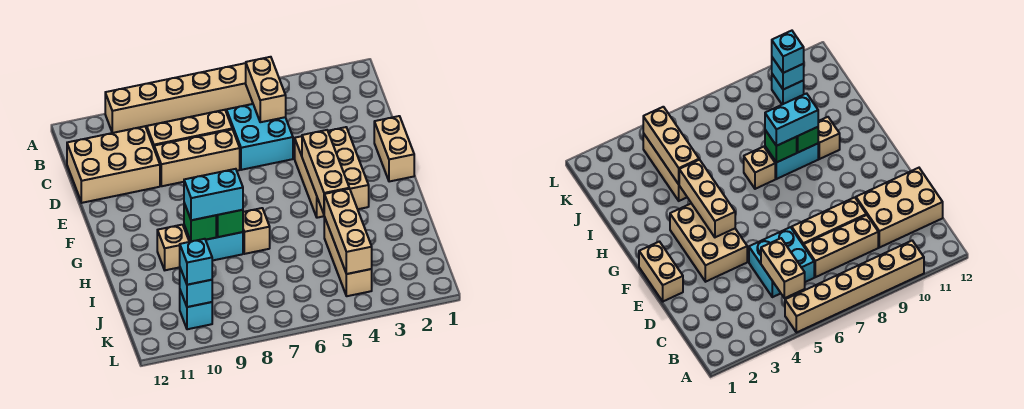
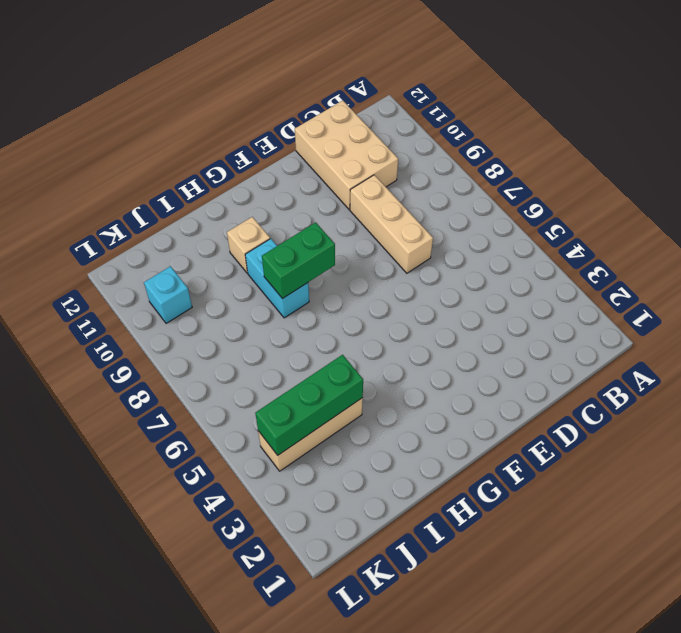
green 1x2 brick [262,222,335,299] -> green 1x1 brick [216,210,243,237]
green 1x3 brick [255,355,363,455] -> tan 1x3 brick [324,189,372,274]
none -> tan 1x6 brick [105,63,253,133]
none -> cyan 2x2 brick [226,104,293,170]
none -> tan 1x3 brick [147,110,232,147]

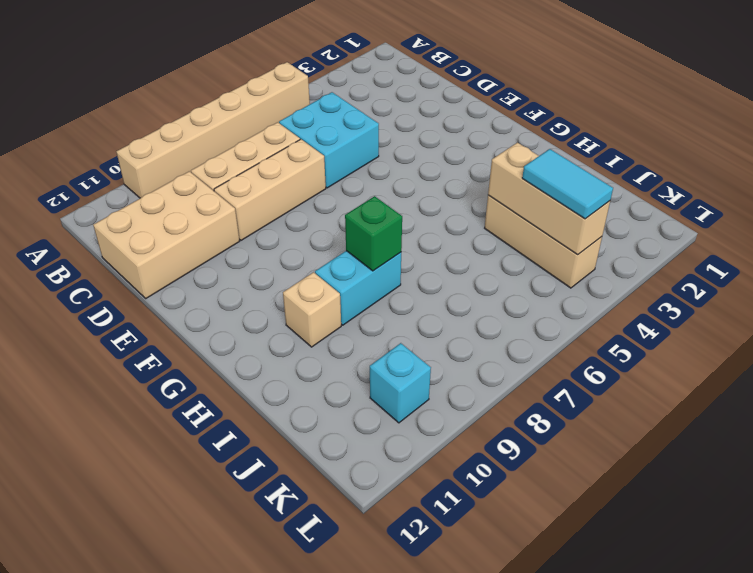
cyan 1x2 tile [522,149,613,219] -> none
none -> tan 1x2 brick [374,116,414,182]
none -> tan 2x3 brick [295,127,369,218]
none -> tan 1x1 brick [243,208,270,254]

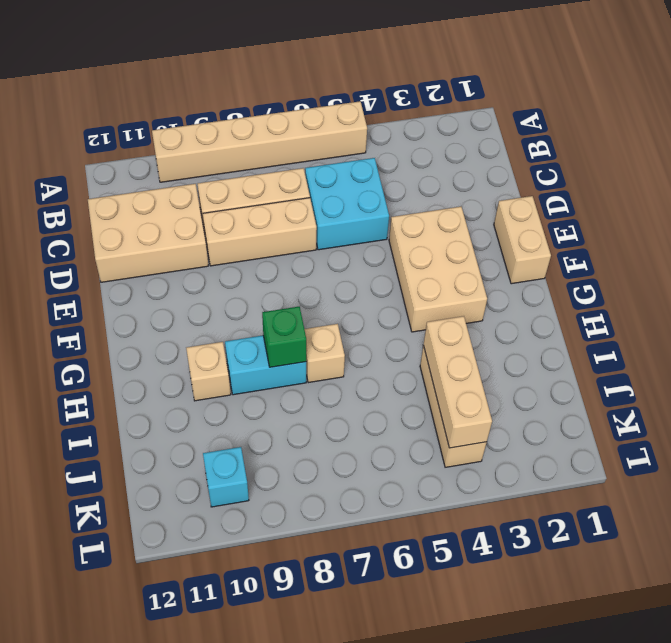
none -> tan 1x2 brick [246,57,286,122]
none -> tan 1x3 brick [302,130,349,214]
none -> green 1x1 brick [184,203,216,242]

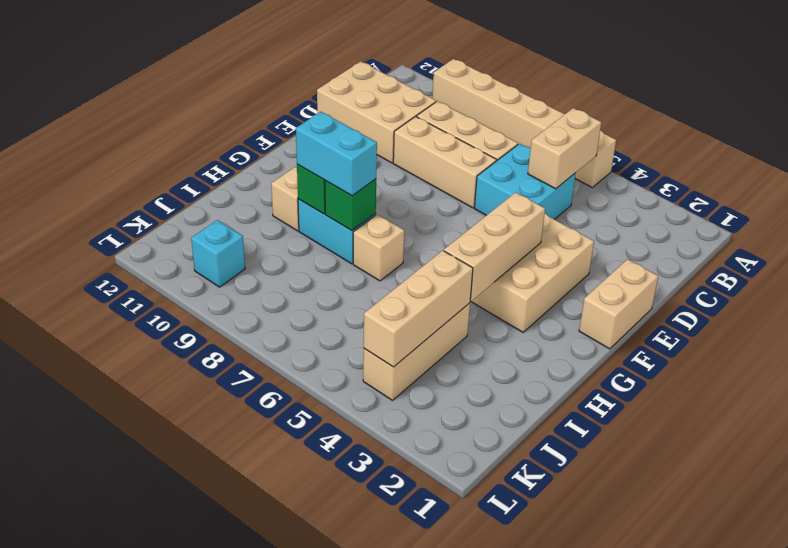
none -> cyan 1x1 brick [180,268,212,307]
none -> cyan 1x1 brick [180,239,212,285]

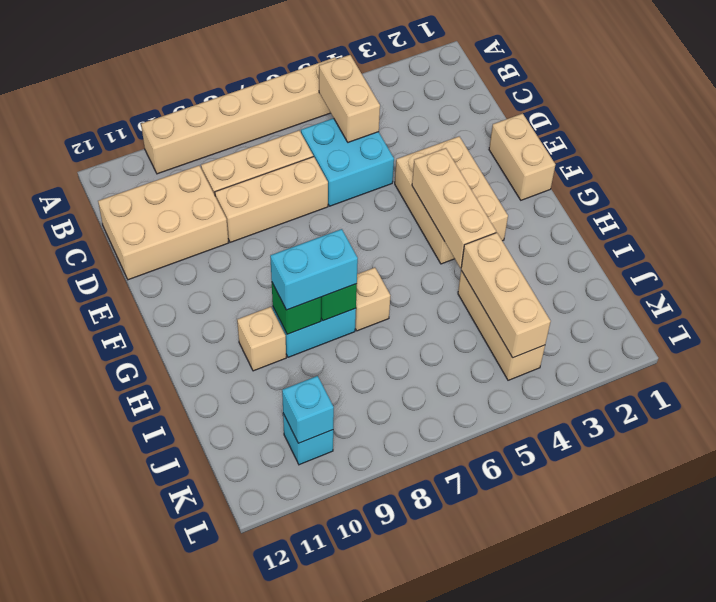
none -> cyan 1x1 brick [180,239,212,285]

